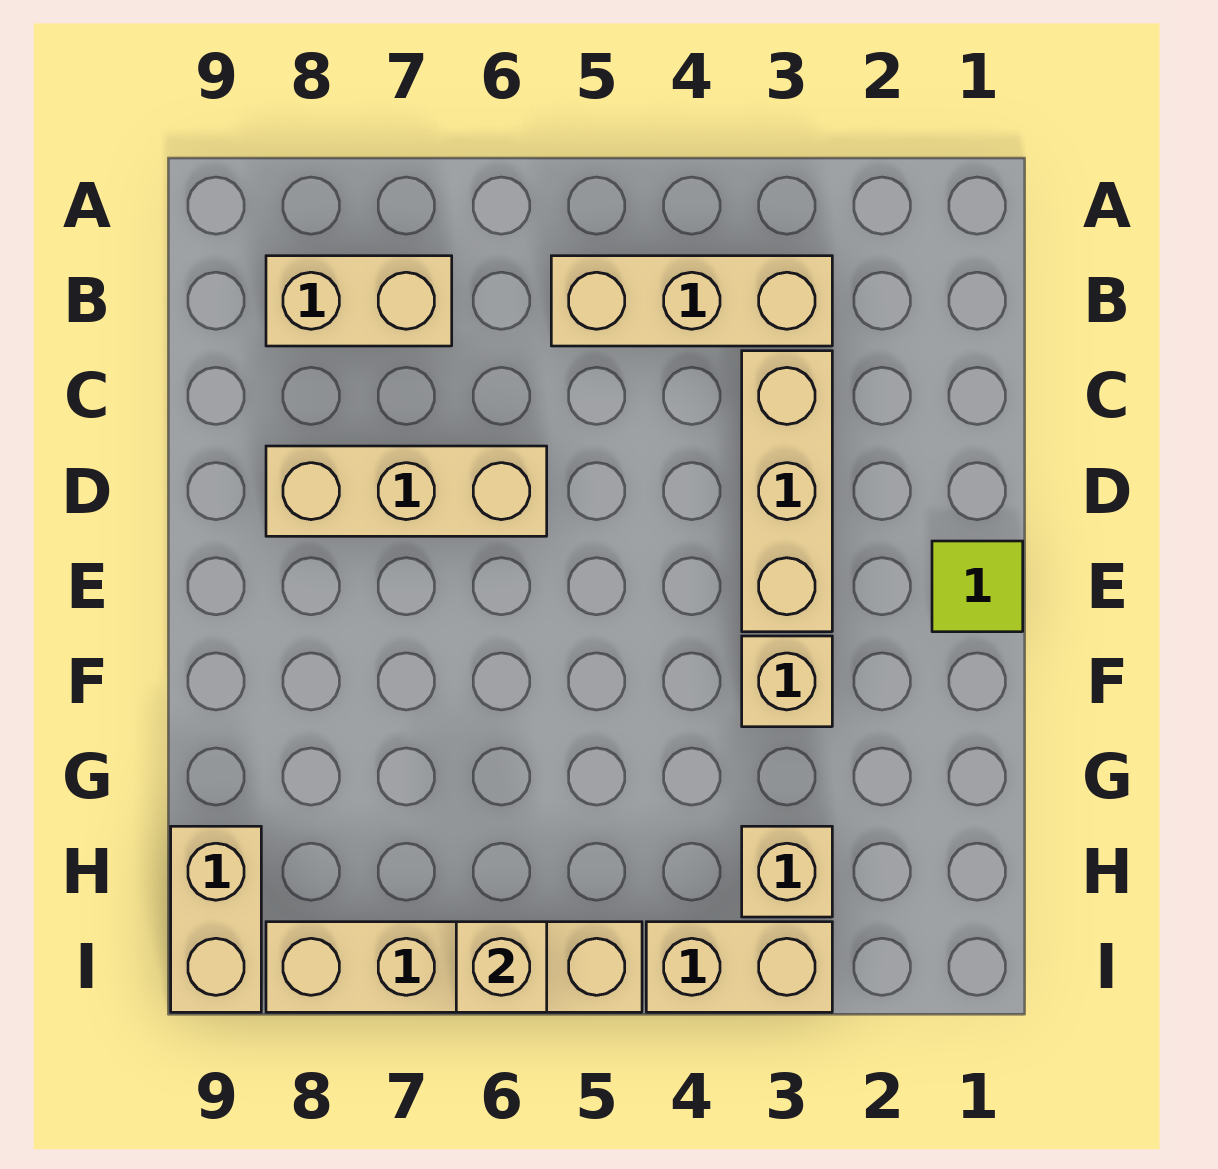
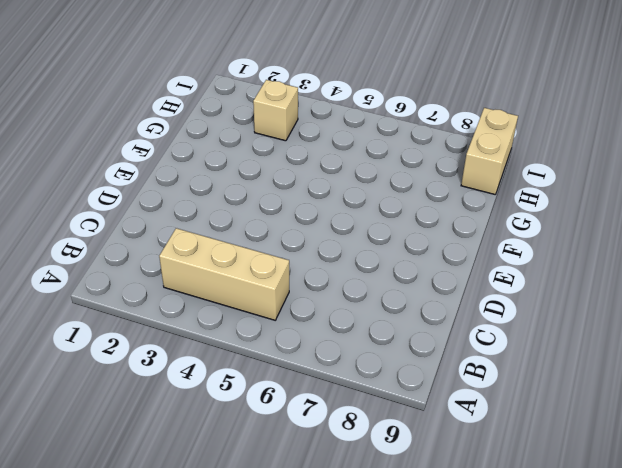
none -> tan 1x2 brick [266,256,452,346]
none -> tan 1x3 brick [742,351,832,632]

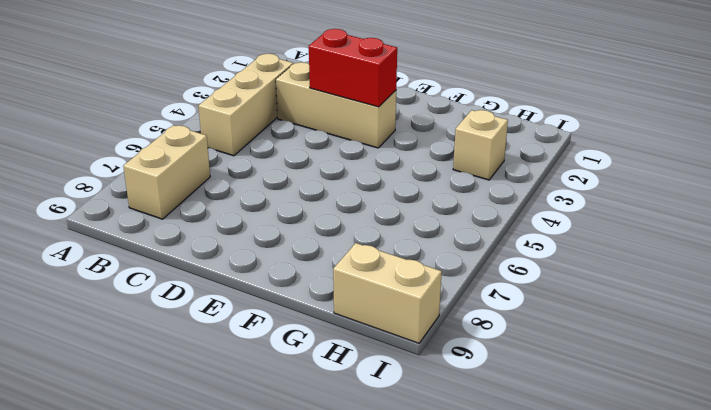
red 1x2 brick [309,29,397,107] -> none
none -> tan 1x3 brick [266,446,547,536]
none -> lime 1x1 tile [932,541,1023,632]

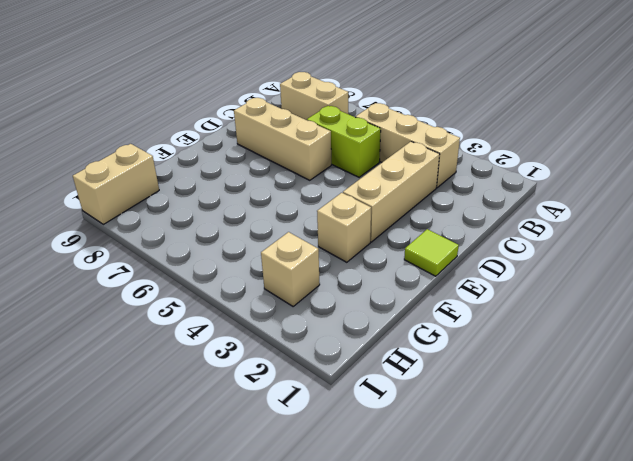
lime 1x2 brick [307,106,381,177] -> none
none -> tan 1x2 brick [646,922,832,1012]
none -> tan 1x4 brick [266,922,642,1012]

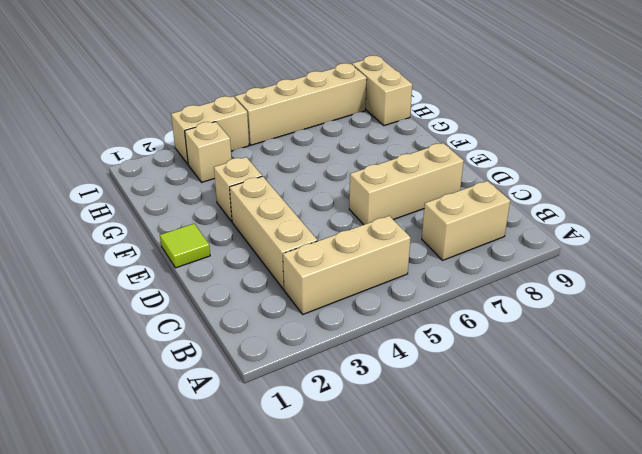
none -> tan 1x1 brick [456,922,547,1012]

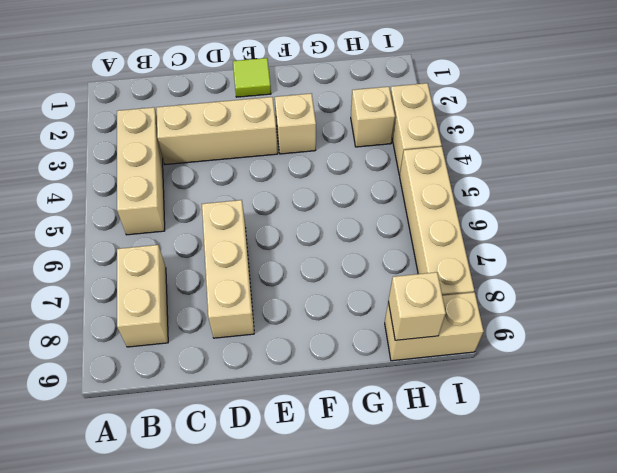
tan 1x1 brick [388,272,446,340] -> tan 1x1 brick moved to [456,922,547,1012]

